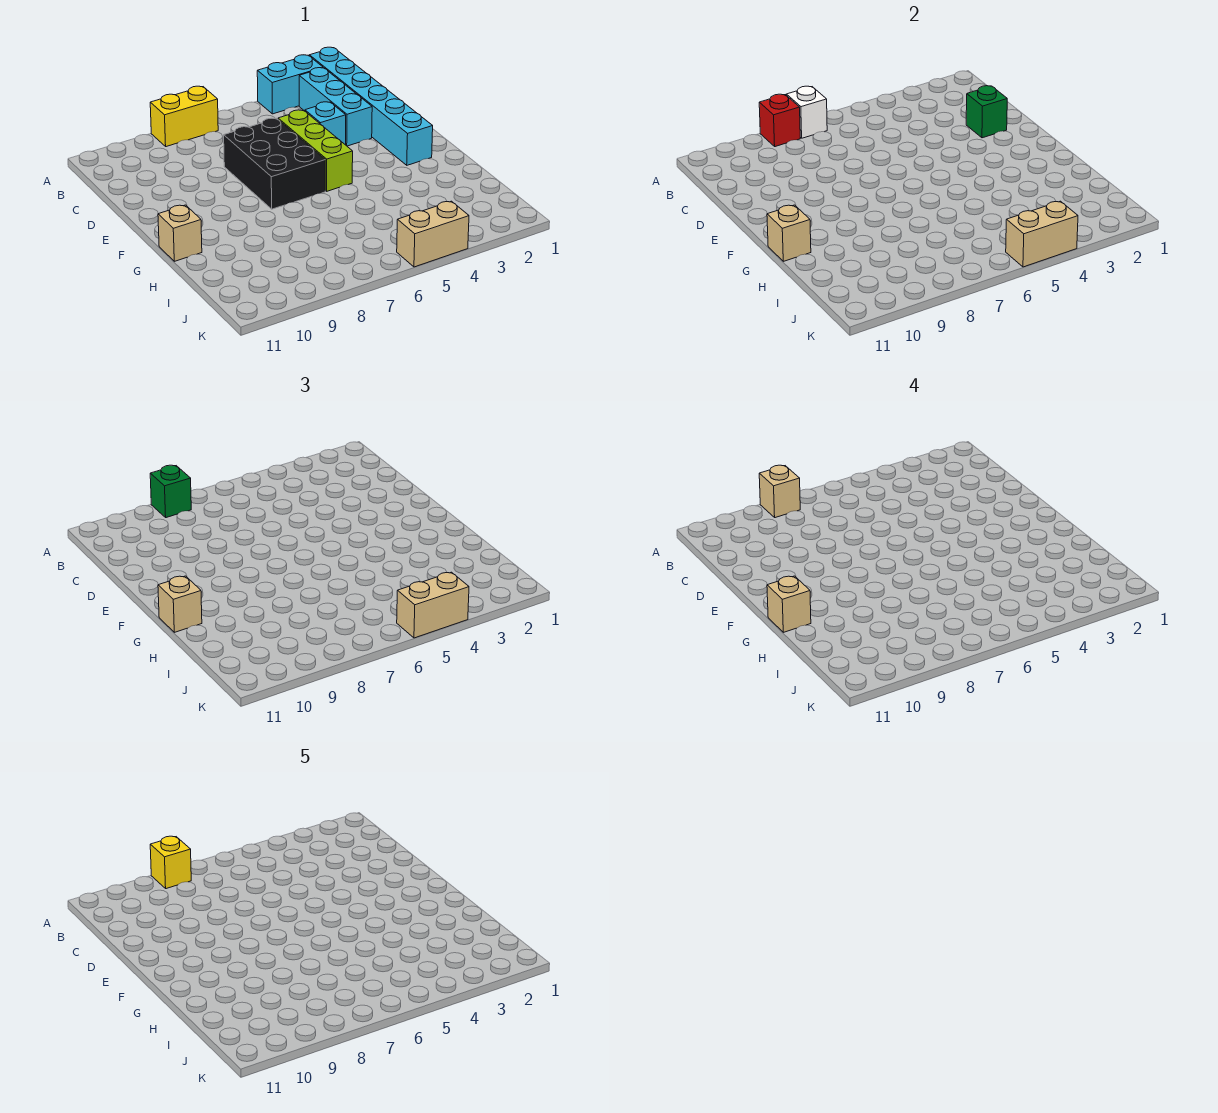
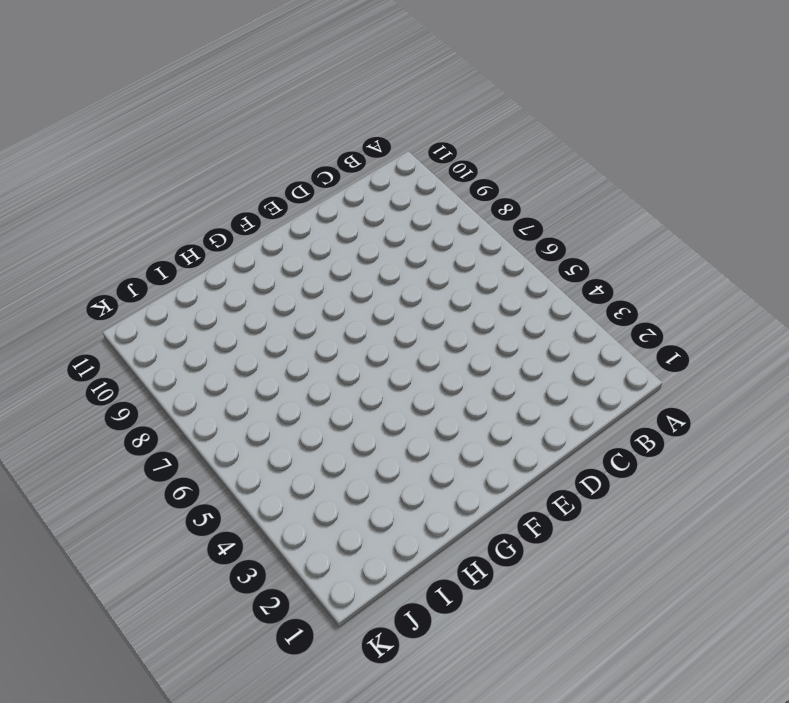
none -> cyan 1x6 brick [309,47,433,165]
none -> cyan 1x2 brick [257,55,323,114]
none -> yellow 1x2 brick [150,86,218,147]

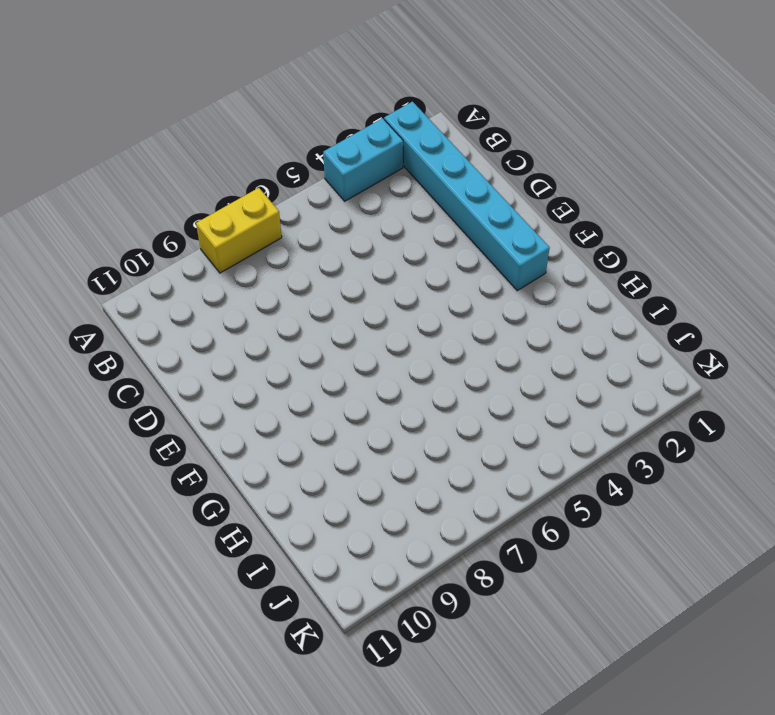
none -> cyan 1x3 brick [299,68,372,146]
none -> cyan 1x1 brick [305,102,346,145]
none -> lime 1x3 brick [278,110,353,191]

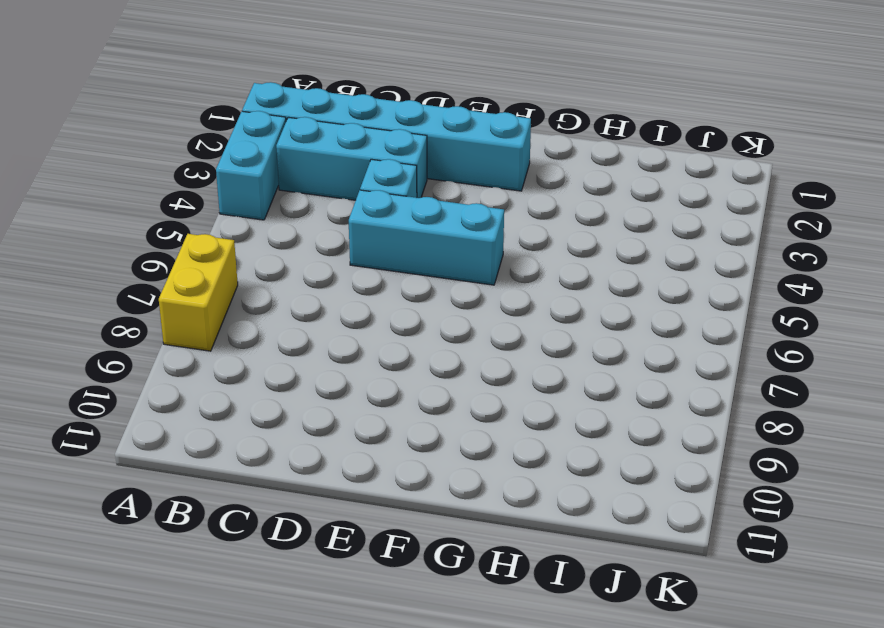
cyan 1x3 brick [349,190,504,285] -> lime 1x3 brick [278,110,353,191]
none -> black 2x3 brick [224,118,325,209]
none -> tan 1x1 brick [158,205,202,261]
none -> tan 1x2 brick [397,201,469,267]

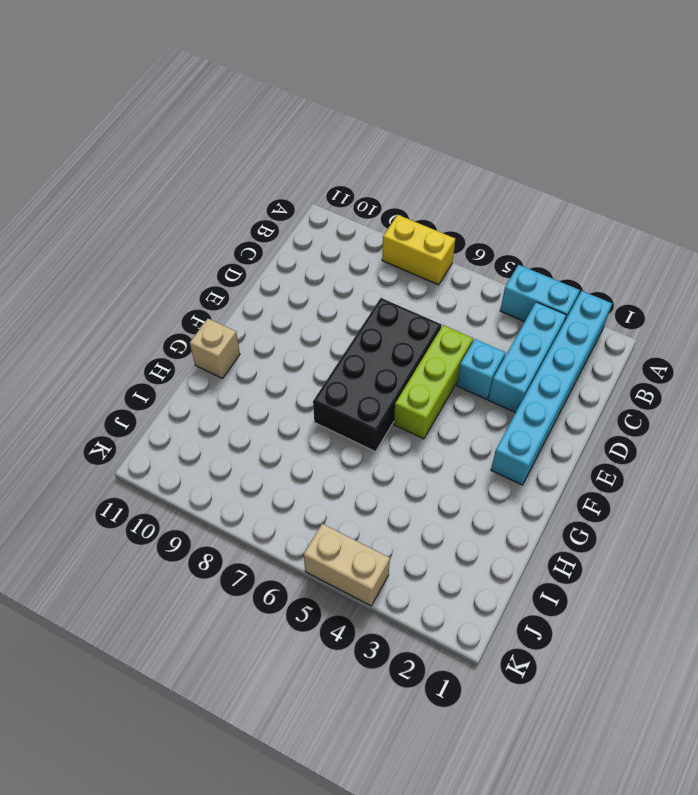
black 2x4 brick [313,298,441,452] -> black 2x3 brick [224,118,325,209]
none -> white 1x1 brick [786,86,827,138]
none -> red 1x1 brick [759,94,800,147]
none -> green 1x1 brick [966,86,1007,138]

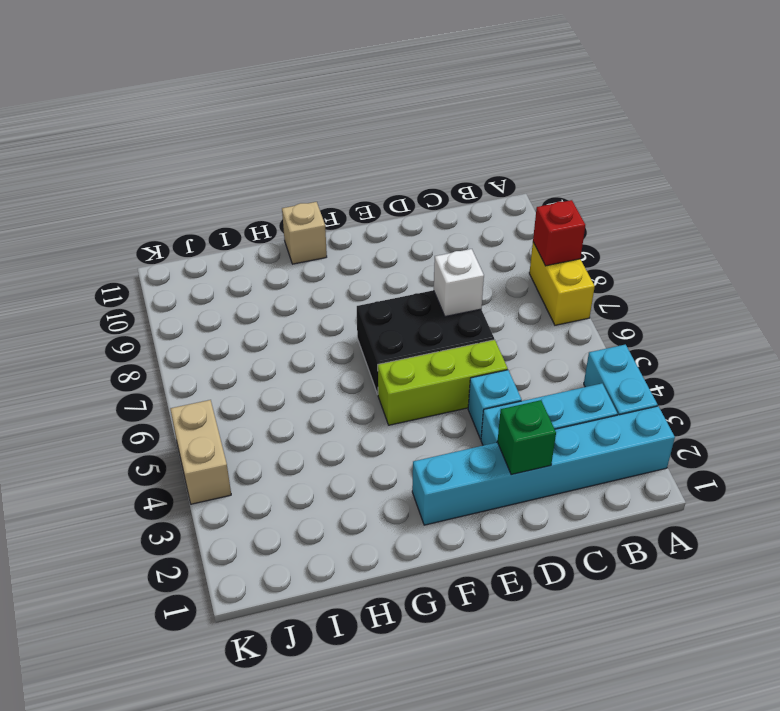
white 1x1 brick [434,249,484,317] -> white 1x1 brick moved to [786,86,827,138]
none -> tan 1x1 brick [767,205,811,261]
none -> tan 1x2 brick [1006,201,1078,267]
none -> green 1x1 brick [150,465,191,518]

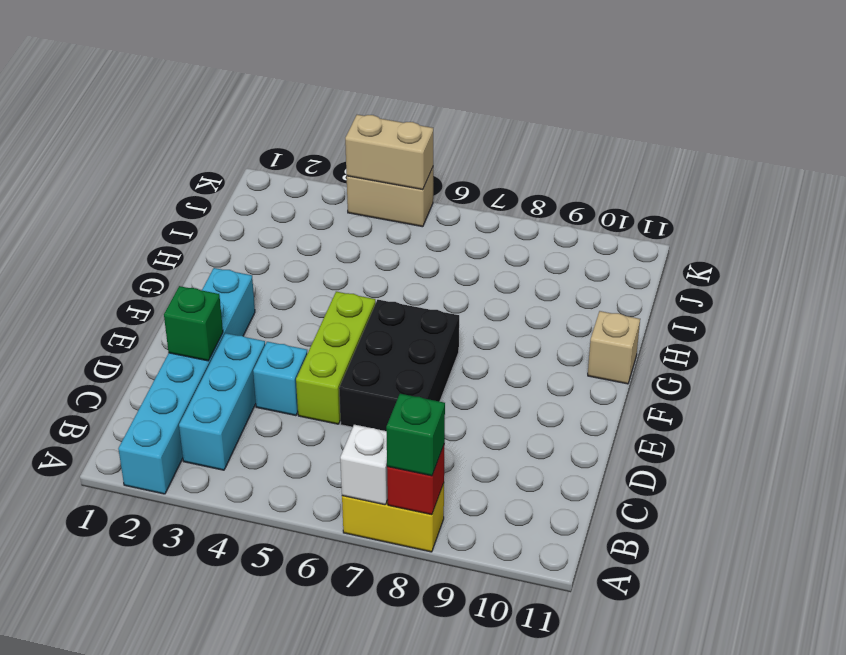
none -> cyan 1x2 brick [257,55,323,114]
none -> tan 1x1 brick [767,205,811,261]
none -> tan 1x1 brick [158,576,202,632]

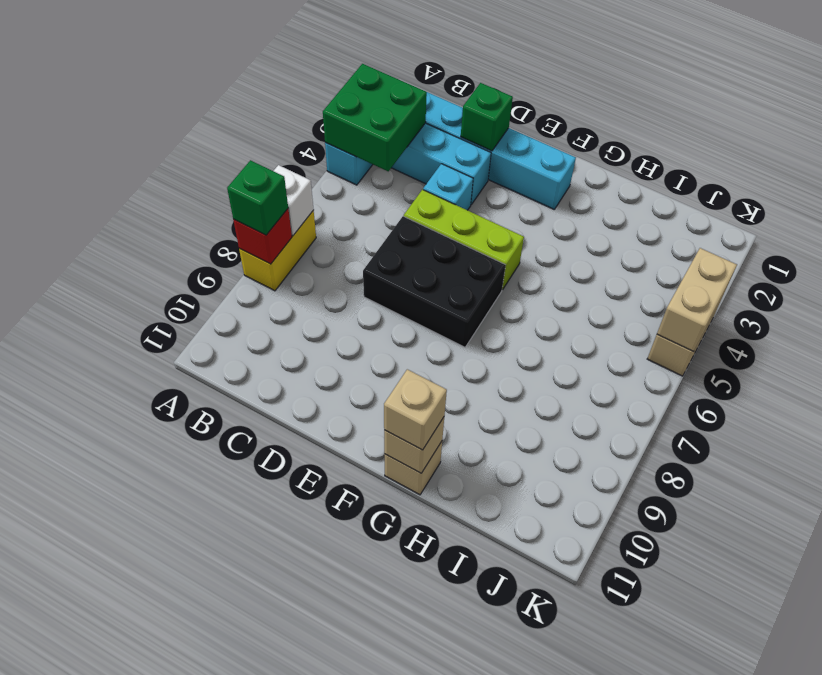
green 2x2 brick [323,64,427,171] -> none
none -> tan 1x2 brick [397,572,469,638]
none -> tan 1x1 brick [759,465,800,518]
none -> tan 1x1 brick [767,576,811,632]

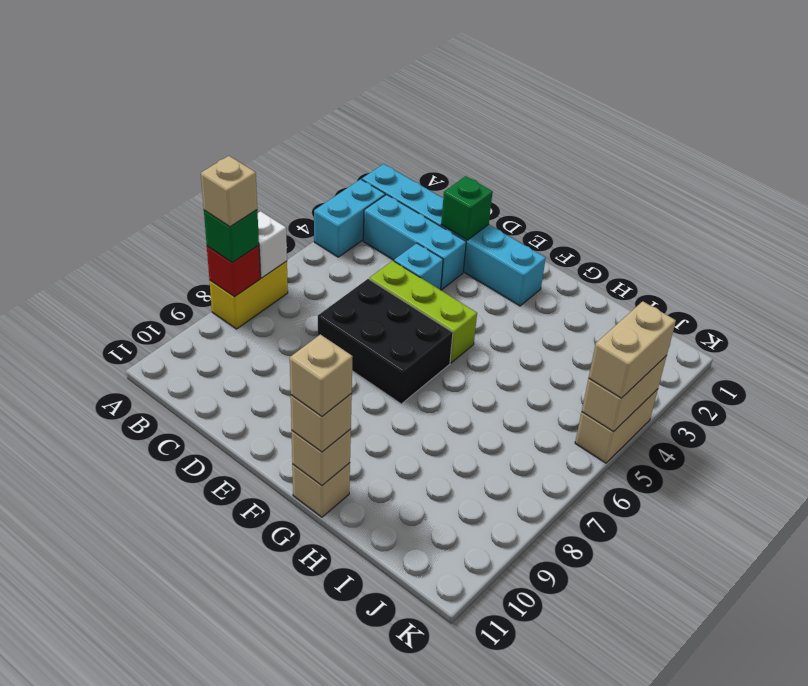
none -> yellow 1x1 brick [150,836,191,889]

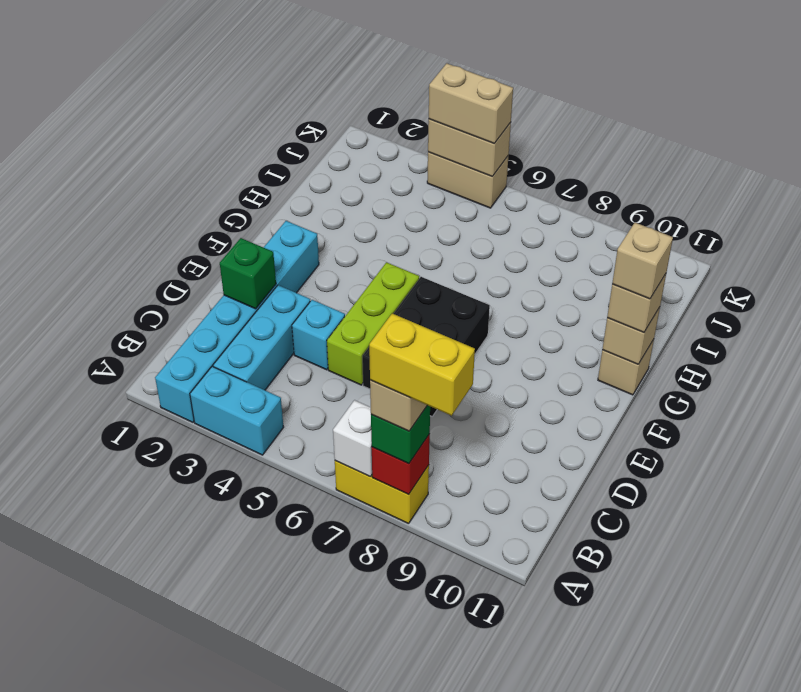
yellow 1x2 brick [369,314,475,416] -> yellow 1x1 brick [150,836,191,889]

